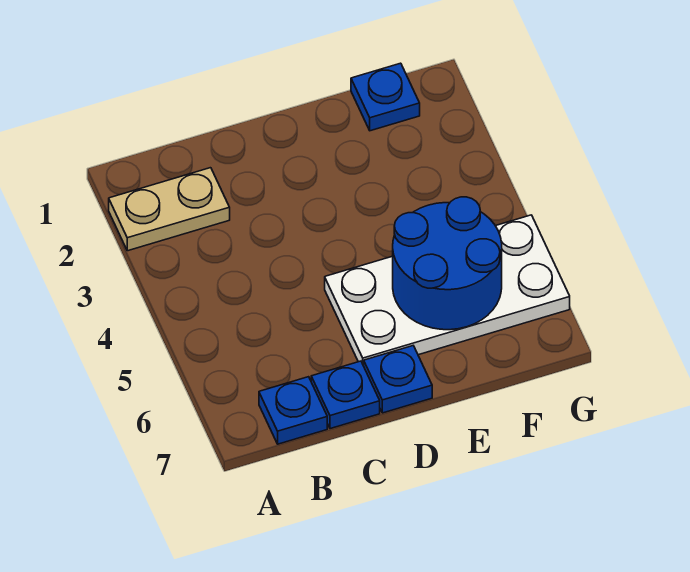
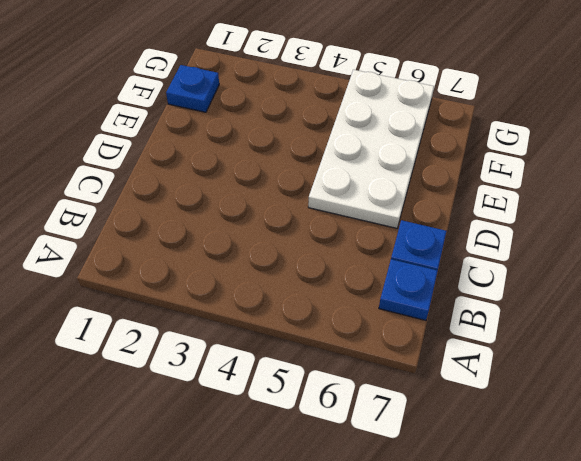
none -> tan 1x2 plate [109,168,230,251]
none -> blue 1x1 plate [364,346,432,413]

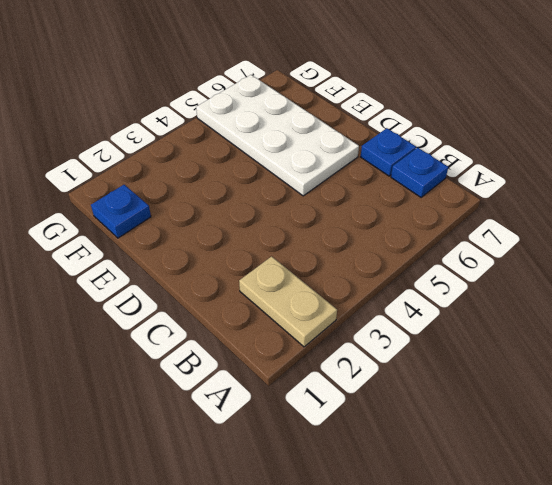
none -> blue 1x1 plate [364,346,432,413]
none -> blue 2x2 round brick [393,197,502,330]

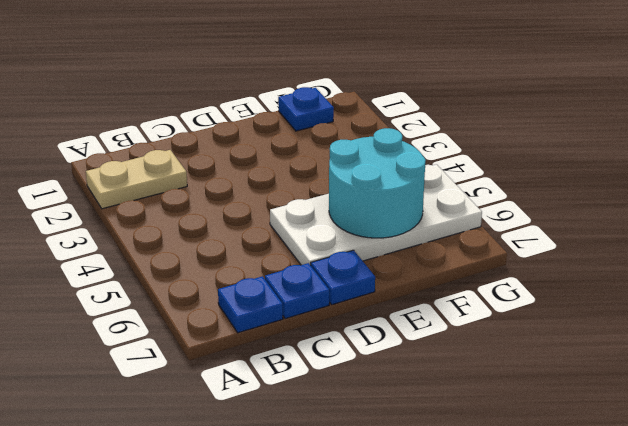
cyan 2x2 round brick [329,128,426,238] -> blue 2x2 round brick [393,197,502,330]

